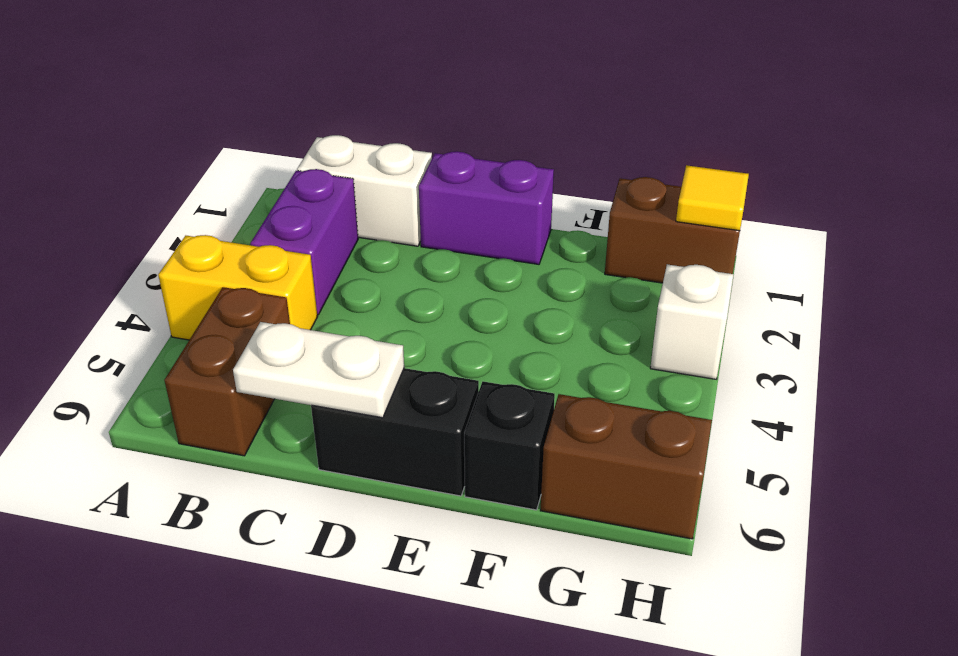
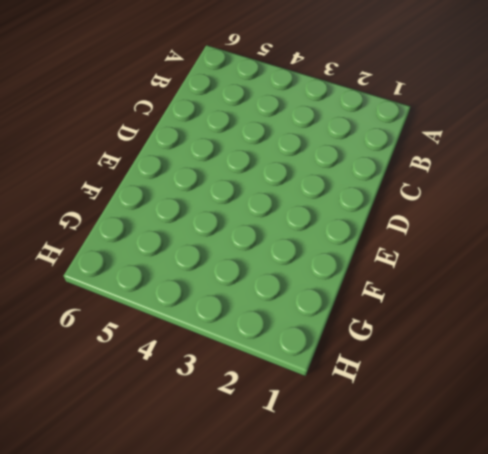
none -> yellow 1x2 brick [158,235,317,340]
none -> white 1x2 brick [297,135,432,246]
none -> purple 1x2 brick [250,169,358,315]

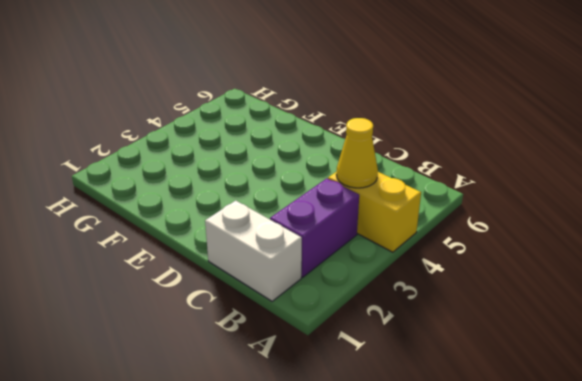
yellow 1x1 cone [336,118,378,188] -> none
none -> brown 1x2 brick [164,287,290,456]
none -> purple 1x2 brick [419,151,554,264]
none -> black 1x2 brick [311,368,479,496]

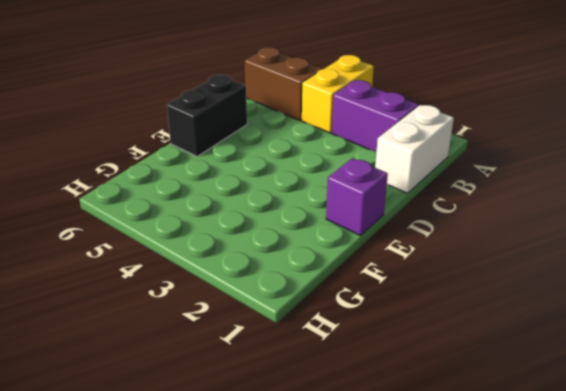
purple 1x1 brick [326,158,388,236] -> purple 1x2 brick [419,151,554,264]
none -> black 1x1 brick [464,381,555,510]
none -> brown 1x2 brick [605,177,740,283]
none -> brown 1x2 brick [540,394,712,539]

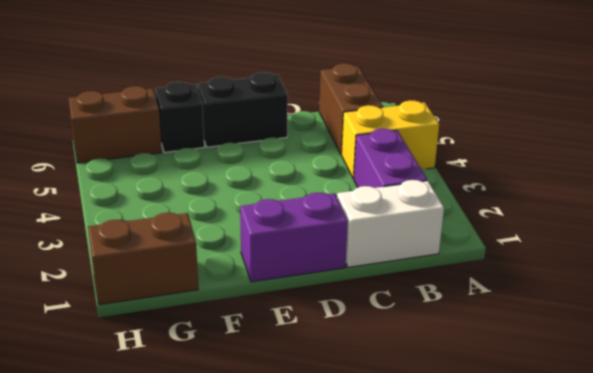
none -> white 1x1 brick [650,264,734,379]
none -> white 1x2 plate [233,322,404,418]
none -> yellow 1x1 tile [676,165,749,231]

